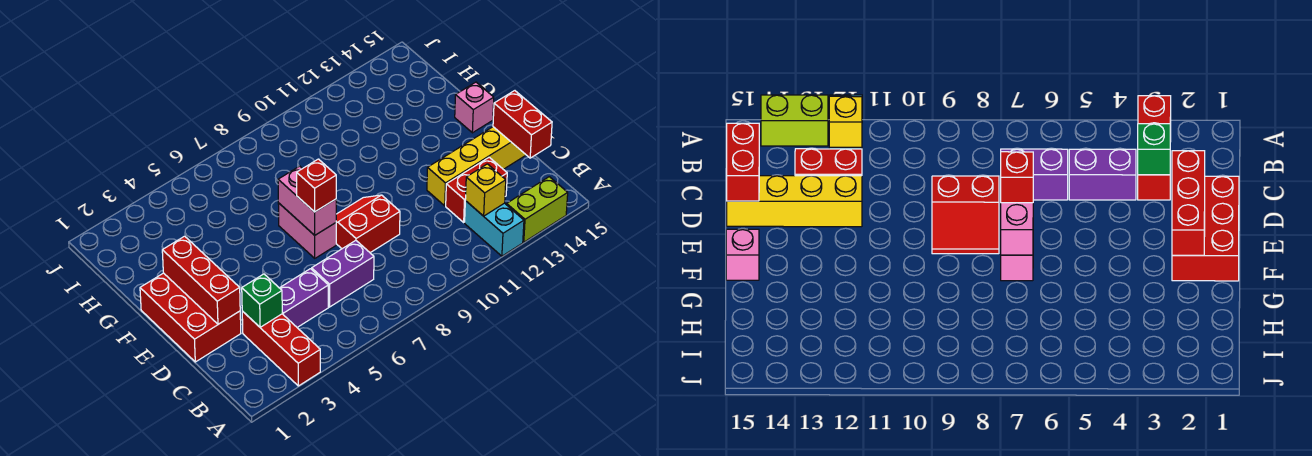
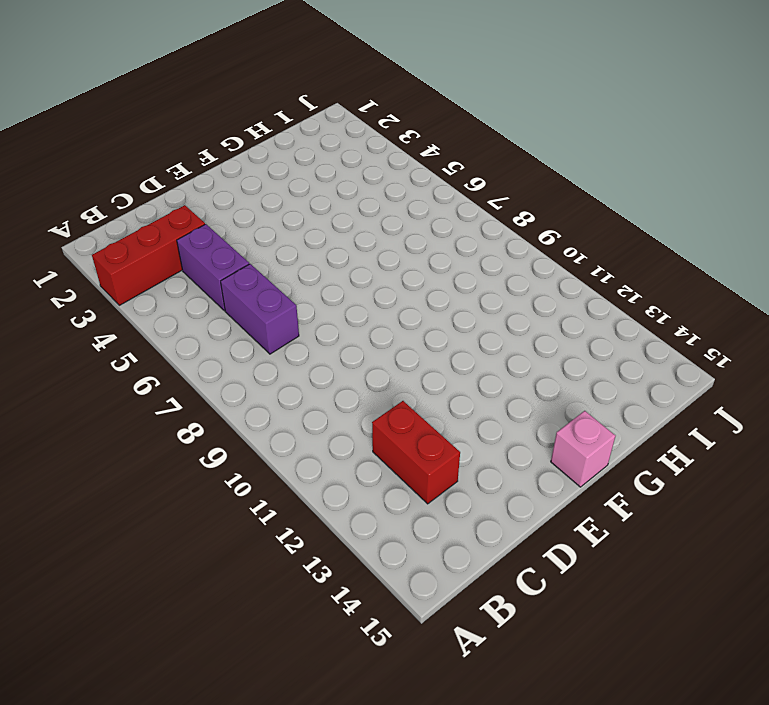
none -> cyan 1x2 brick [465,201,524,256]
none -> lime 1x2 brick [507,177,568,242]
none -> red 2x3 brick [140,273,241,362]

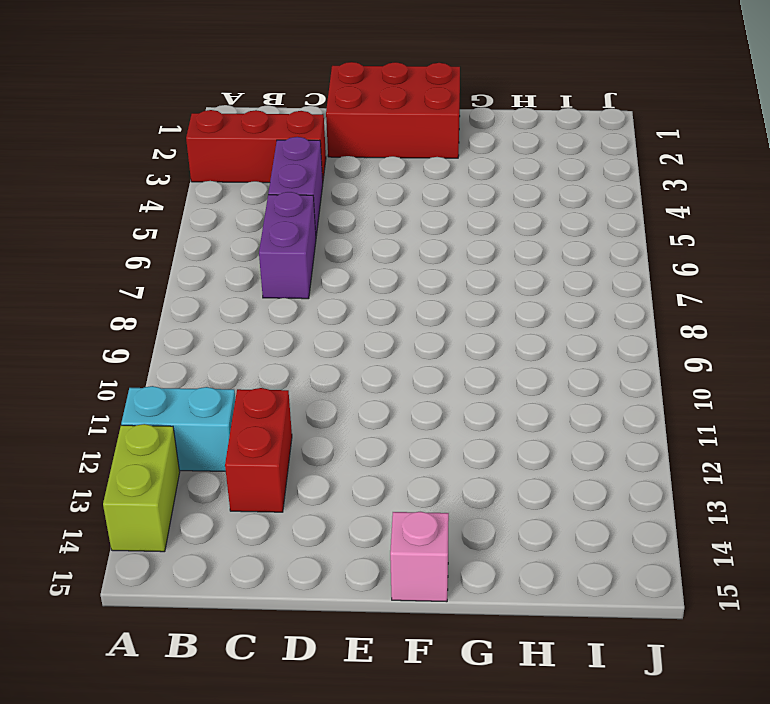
none -> red 2x2 slope [336,195,400,253]
none -> yellow 1x4 brick [427,127,526,206]
none -> pink 1x2 brick [278,203,336,258]

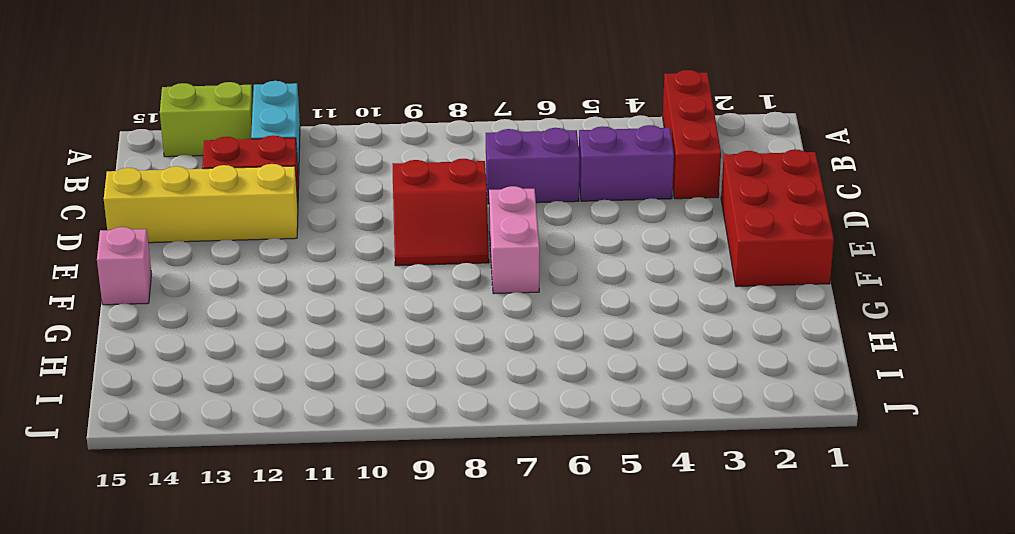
none -> yellow 1x1 brick [465,164,506,216]
none -> green 1x1 brick [242,274,282,327]
none -> red 1x2 brick [493,91,552,158]

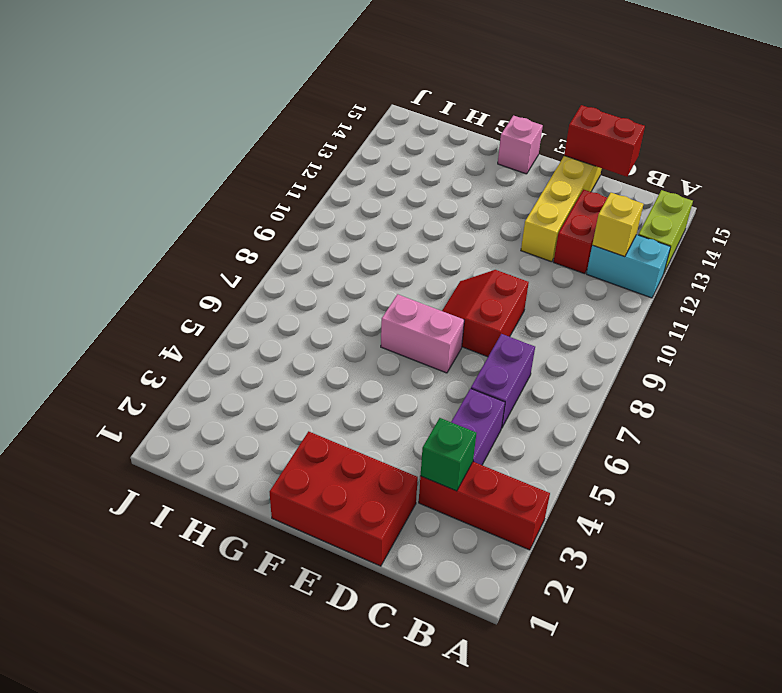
none -> red 1x3 brick [162,236,240,324]
none -> pink 1x2 brick [278,166,336,235]
none -> red 1x1 brick [297,159,336,212]

